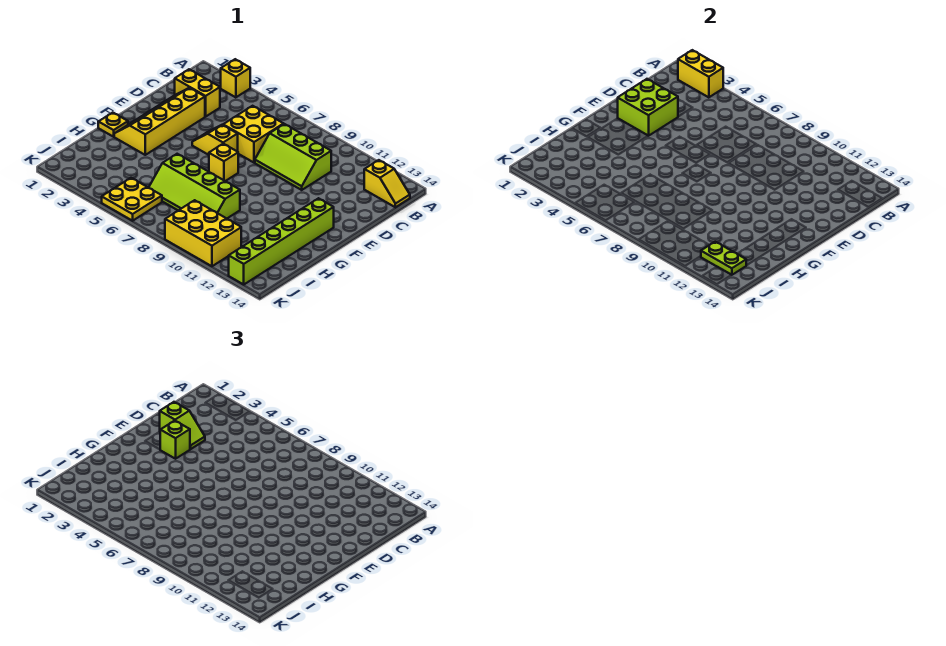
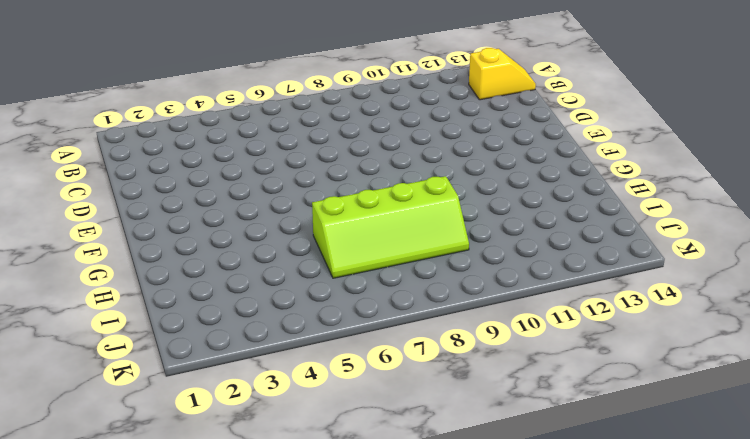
none -> yellow 1x1 brick [221,59,250,97]
none -> yellow 1x2 brick [175,69,220,116]
none -> yellow 2x2 brick [223,106,283,163]

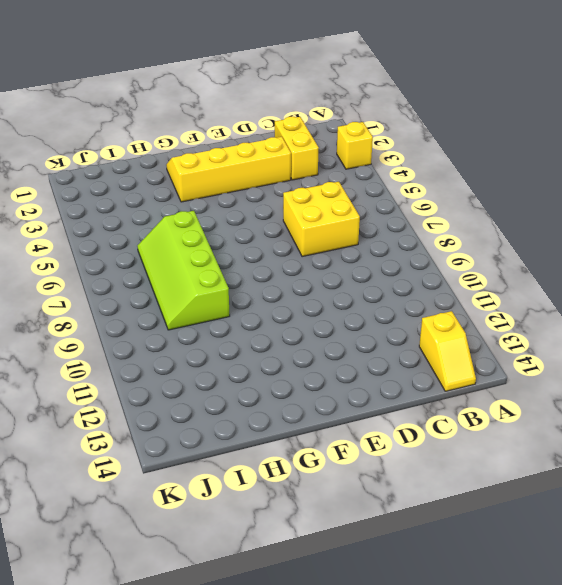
none -> lime 2x3 slope [255,124,331,190]
none -> yellow 1x2 slope [192,125,238,155]
none -> yellow 1x1 brick [209,144,238,181]

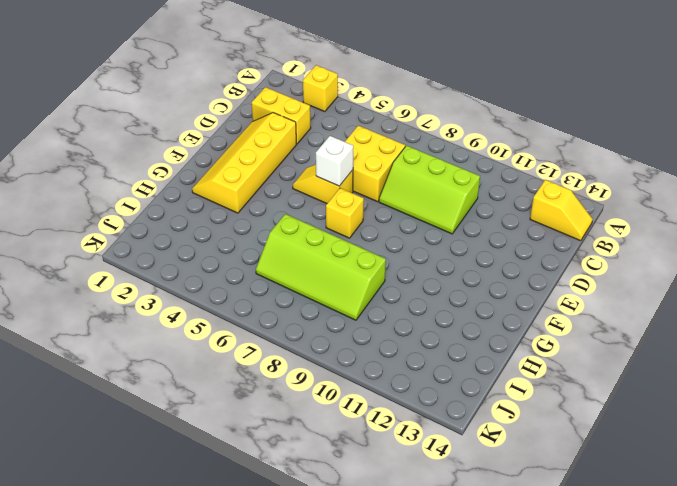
white 1x1 brick [316,136,353,186] -> none
none -> lime 1x6 brick [229,198,334,284]
none -> yellow 1x1 plate [98,113,128,137]
none -> yellow 2x2 plate [102,178,162,221]

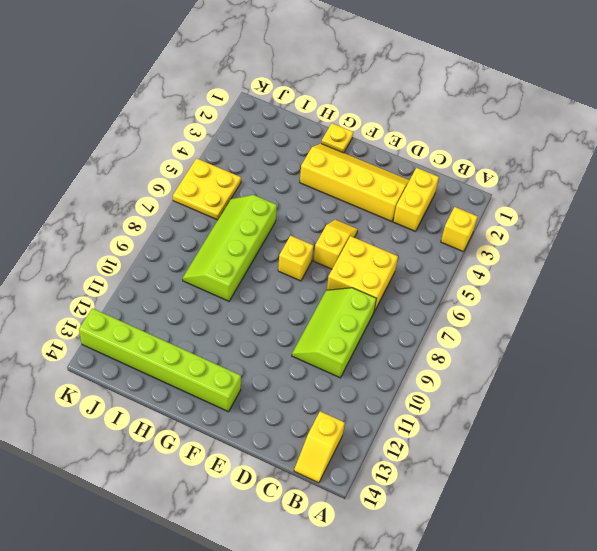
none -> yellow 2x3 brick [165,200,241,266]
none -> yellow 1x2 brick [678,50,723,97]
none -> lime 2x2 brick [618,79,678,136]

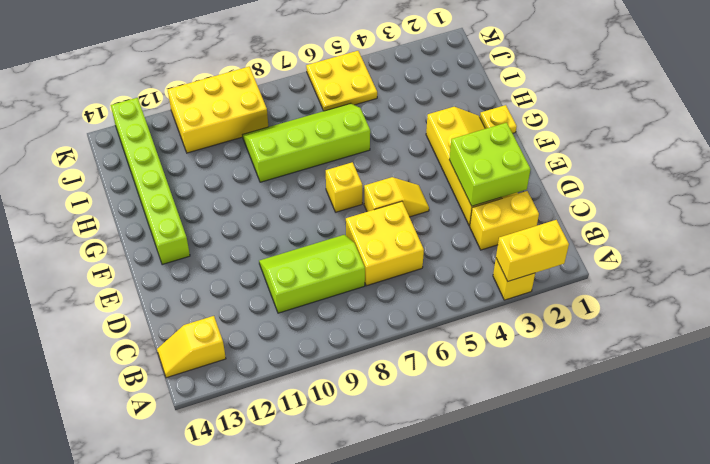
none -> lime 1x2 plate [701,242,746,275]
none -> lime 1x2 slope [160,402,205,449]
none -> lime 1x1 brick [160,421,190,459]

